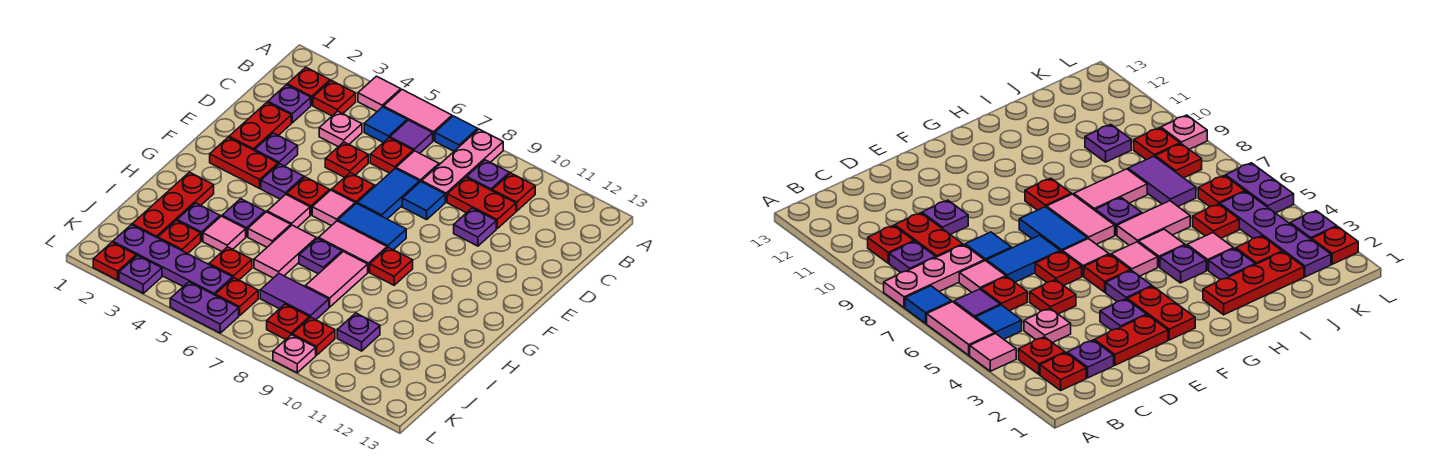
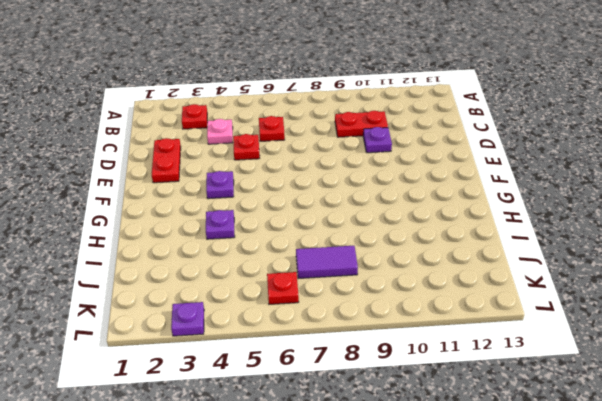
none -> pink 1x1 tile [358,76,401,112]
none -> pink 1x2 tile [384,90,452,141]
none -> blue 1x1 tile [435,116,478,151]
none -> pink 1x3 plate [422,129,503,202]

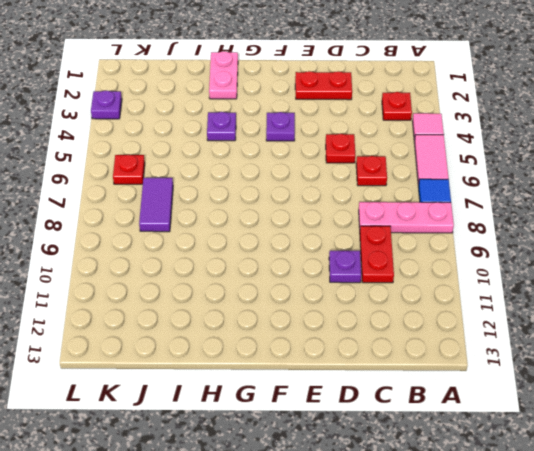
pink 1x2 plate [209,51,238,99] -> red 1x3 plate [132,172,214,238]
none -> red 1x1 plate [287,67,330,105]
none -> blue 1x1 tile [364,107,407,142]
none -> purple 1x1 tile [390,120,433,153]
none -> purple 1x1 plate [467,160,510,191]

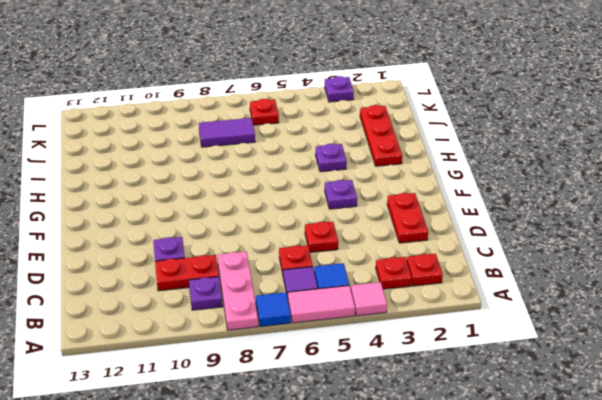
none -> red 1x1 plate [492,173,535,211]
none -> purple 1x1 plate [268,85,311,123]
none -> pink 1x1 plate [319,111,362,147]
none -> pink 1x1 tile [396,151,439,182]

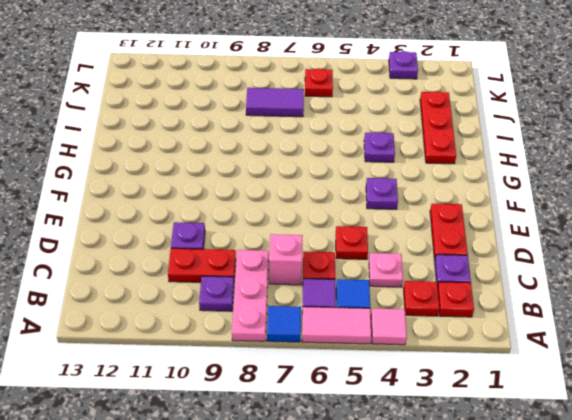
pink 1x1 brick [269,234,303,285] -> pink 1x1 tile [396,151,439,182]
none -> red 1x1 plate [492,173,535,211]
none -> blue 1x2 tile [357,168,420,219]
none -> blue 1x1 tile [402,182,445,220]
none -> purple 1x1 plate [255,133,298,166]

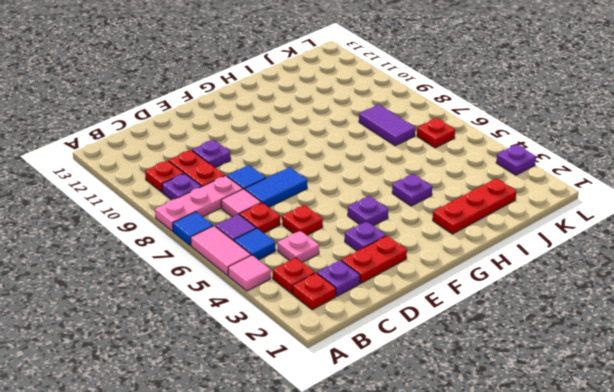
none -> red 1x1 plate [332,173,375,204]
none -> red 1x2 plate [210,137,278,188]
none -> red 1x1 plate [287,177,330,215]
none -> pink 1x1 tile [312,190,355,226]

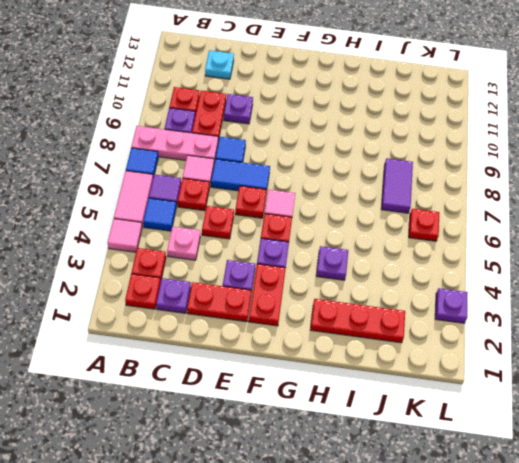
cyan 1x1 plate [205,50,234,79] -> none
none -> blue 1x2 tile [338,203,406,250]
none -> pink 1x1 tile [267,194,310,227]
none -> pink 1x2 tile [319,221,387,272]
none -> red 1x1 plate [370,247,413,285]

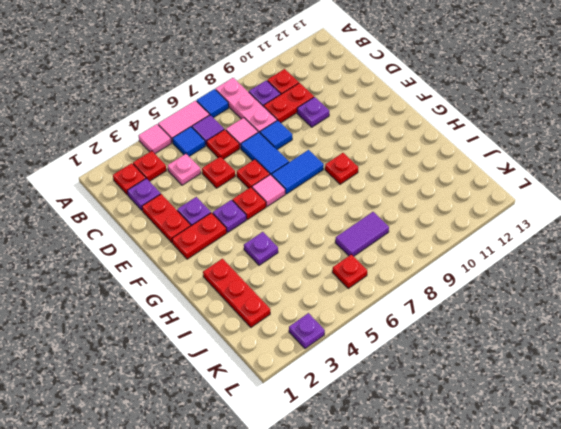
none -> pink 1x1 tile [267,194,310,227]
none -> pink 1x2 tile [319,221,387,272]
none -> pink 1x1 tile [248,212,291,247]
none -> pink 1x2 tile [254,225,316,278]

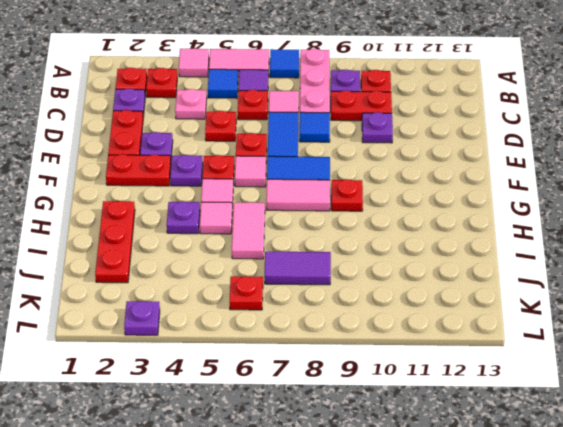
none -> purple 1x1 plate [299,238,342,274]
none -> pink 1x2 tile [305,252,368,307]
none -> purple 1x1 plate [177,203,220,241]
none -> pink 1x1 tile [203,216,246,251]

